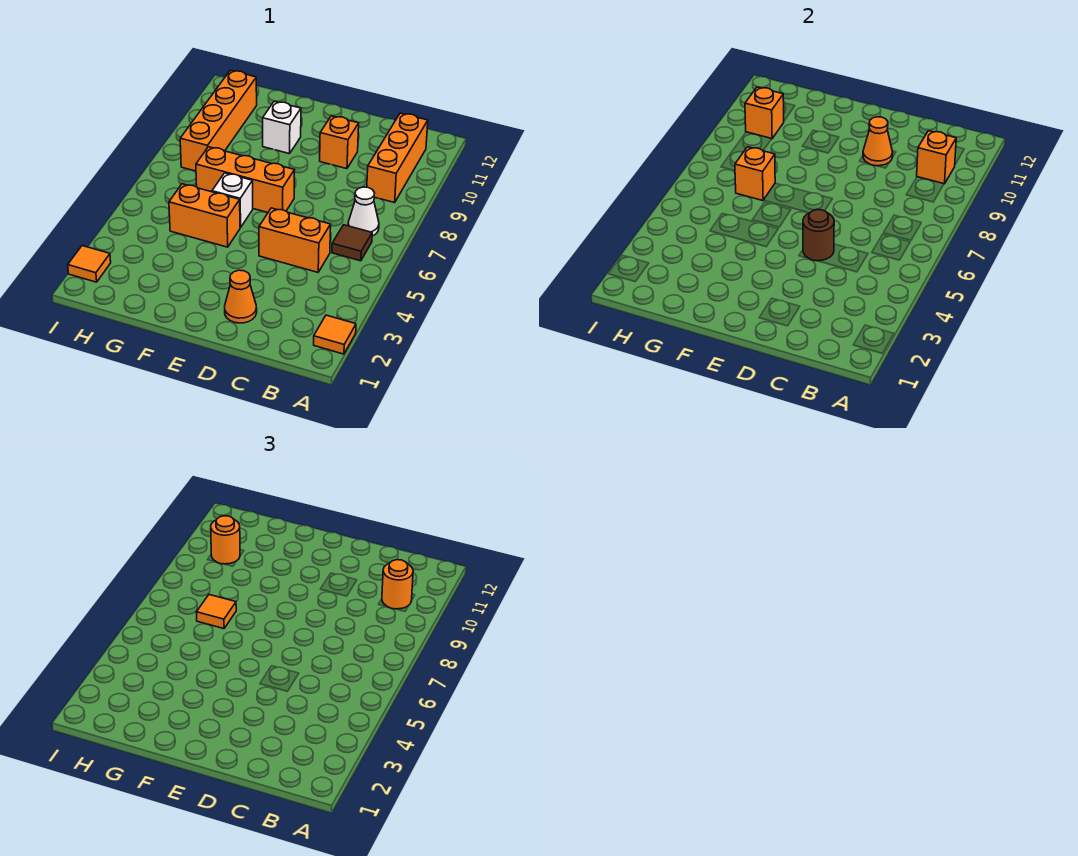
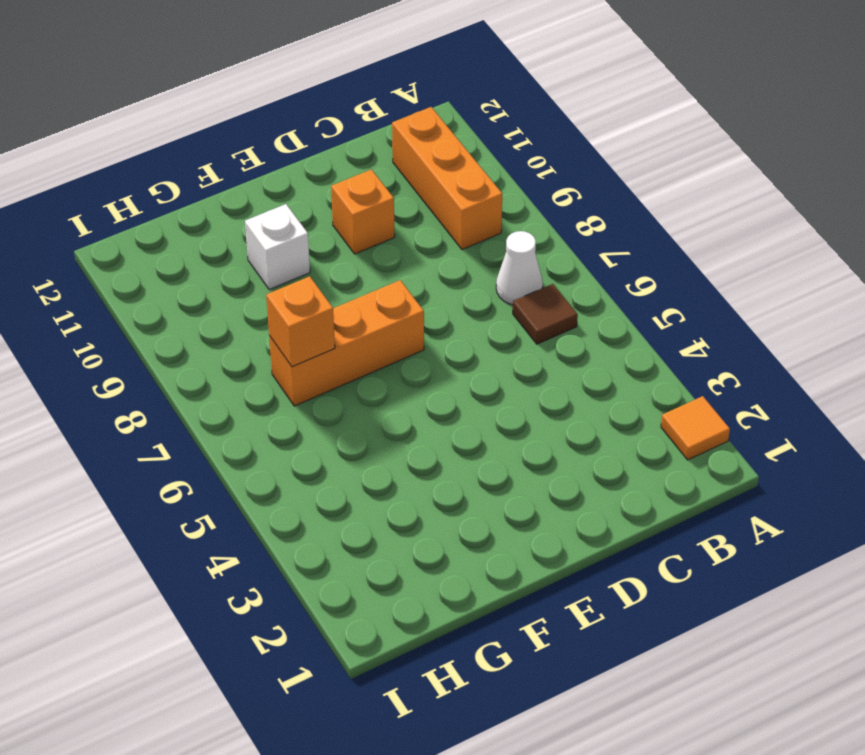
none -> orange 1x2 brick [259,208,331,272]
none -> orange 1x1 cone [225,270,257,323]
none -> orange 1x2 brick [169,184,240,247]

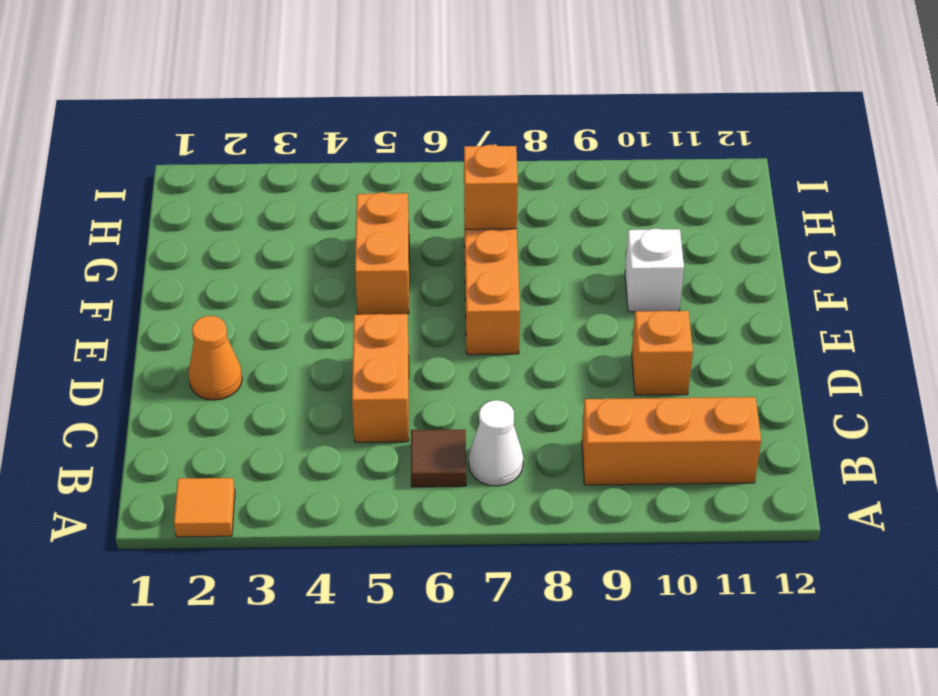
none -> white 1x1 brick [212,173,253,228]
none -> orange 1x4 brick [180,70,257,171]
none -> orange 1x1 tile [68,246,111,282]

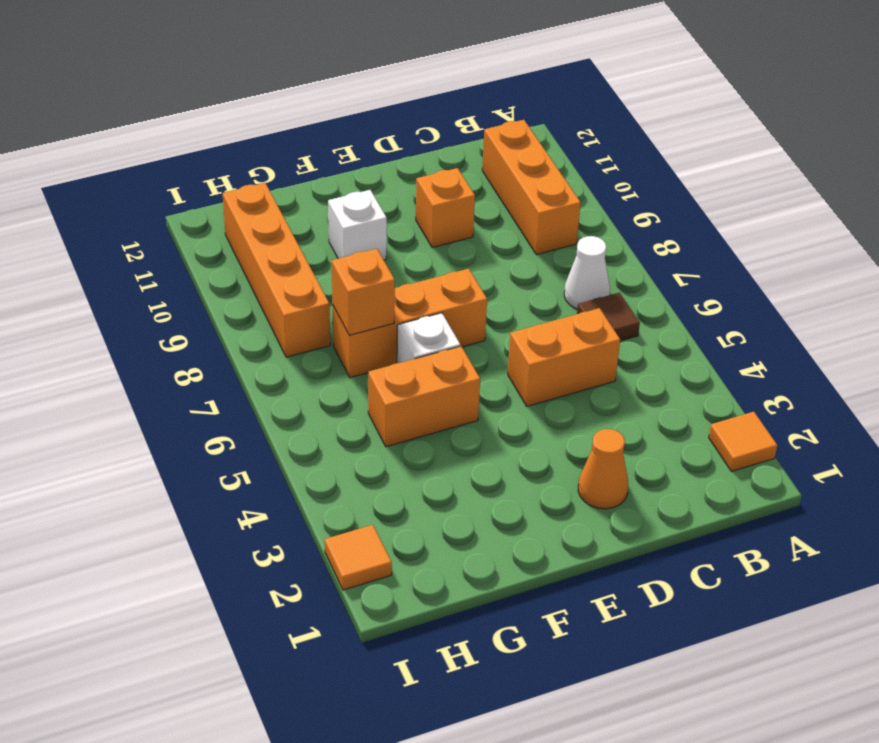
none -> orange 1x1 brick [917,131,956,184]
none -> brown 1x1 round brick [803,210,834,261]
none -> orange 1x1 cone [863,117,893,166]

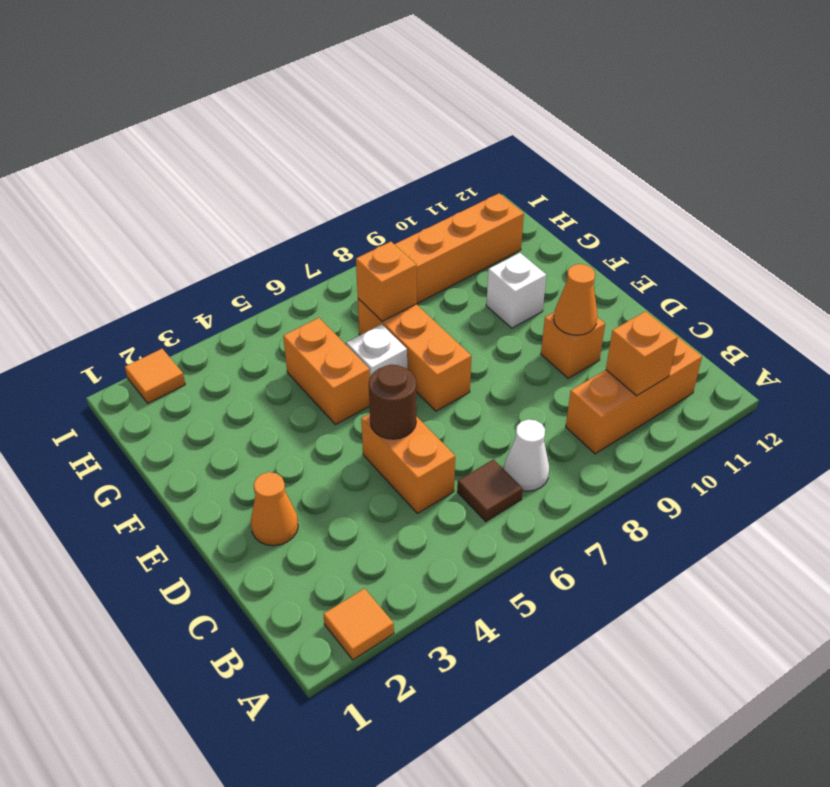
none -> orange 1x1 brick [745,87,784,139]
none -> orange 1x1 round brick [382,560,413,609]
none -> orange 1x1 tile [196,595,236,629]

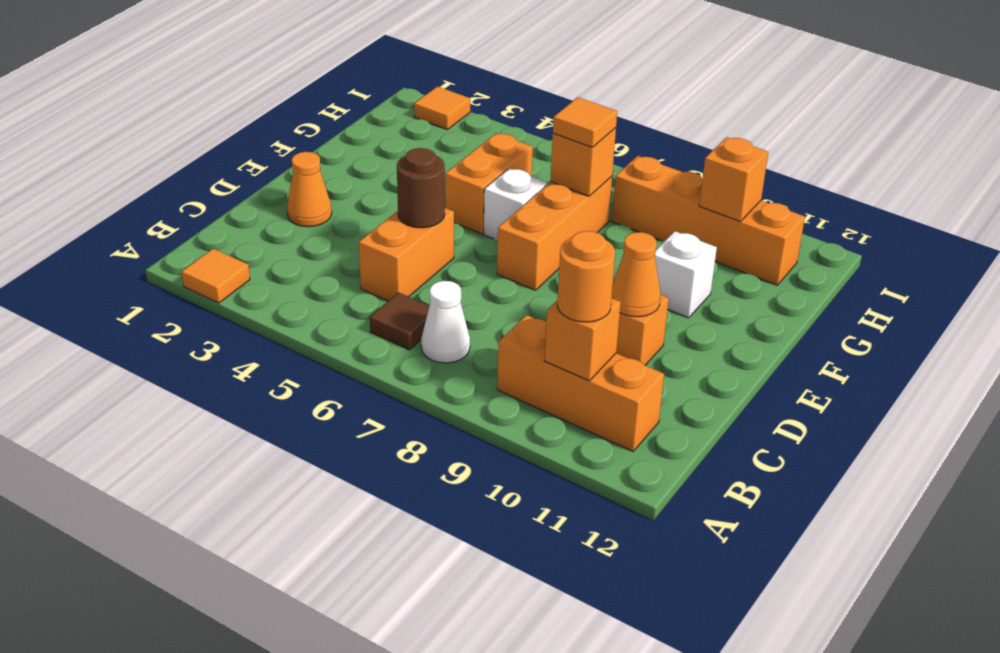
none -> orange 1x1 round brick [211,516,240,564]

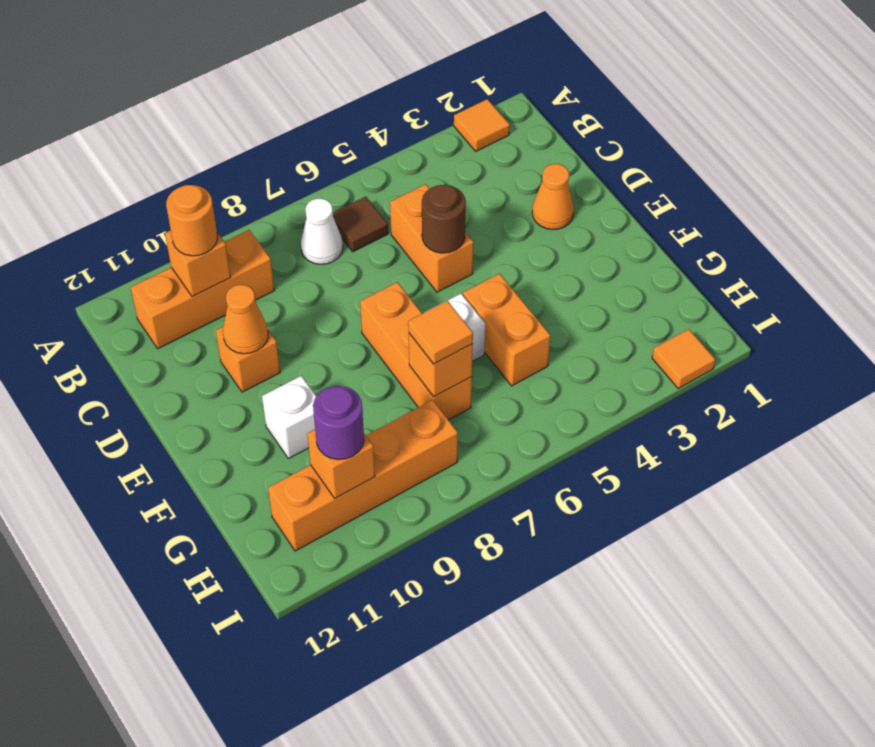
purple 1x1 round brick [313,386,364,460] -> orange 1x1 round brick [211,516,240,564]

